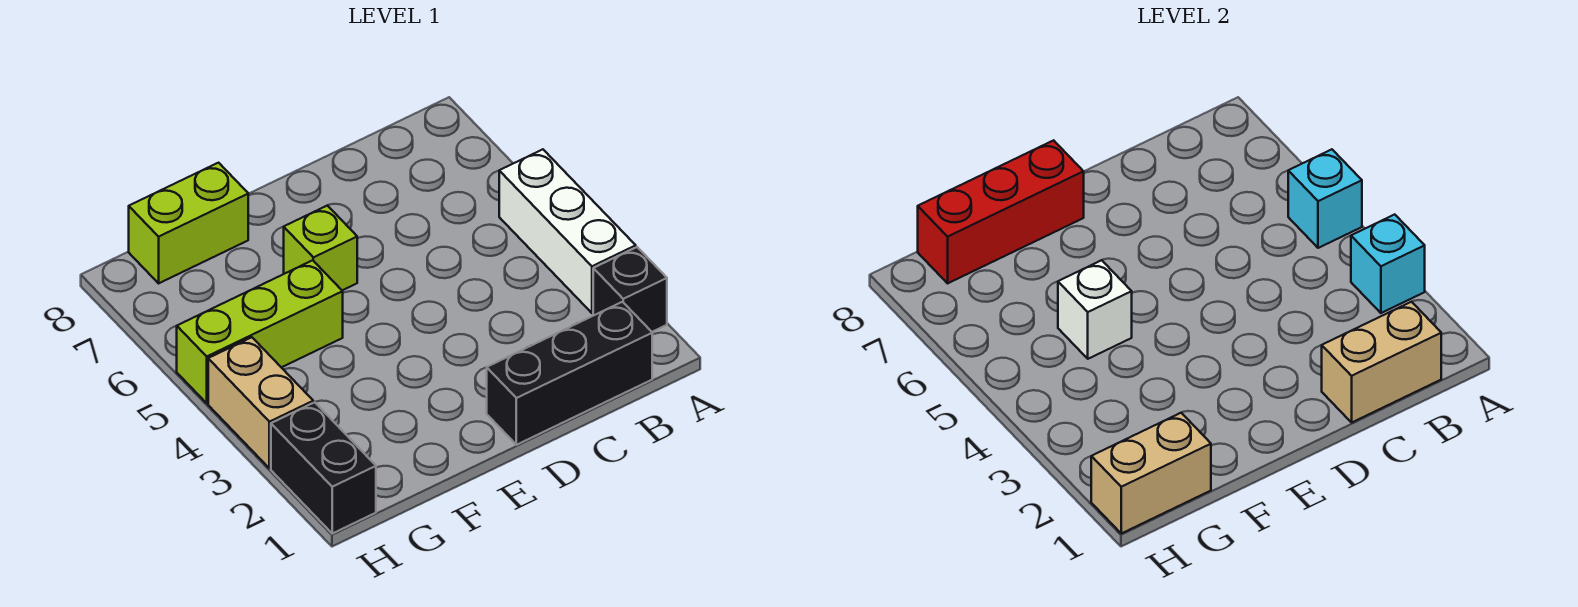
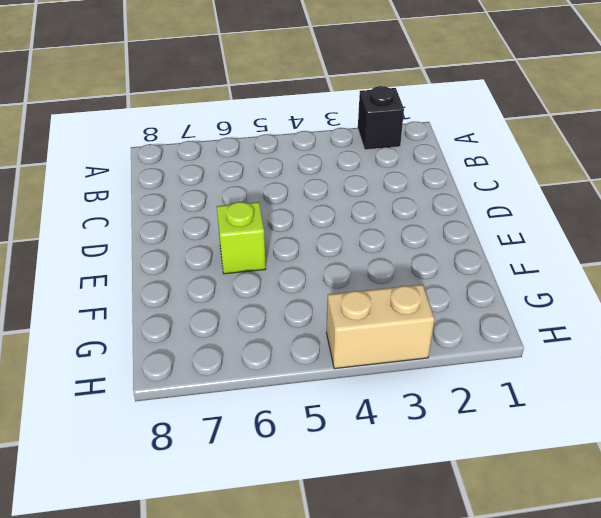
none -> white 1x3 brick [499,149,636,313]
none -> black 1x3 brick [487,302,652,445]
none -> lime 1x3 brick [177,260,343,403]

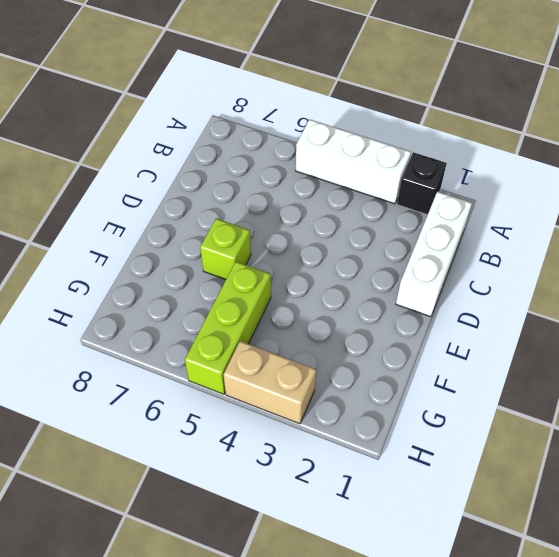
white 1x3 brick [396,192,472,317] -> black 1x3 brick [487,302,652,445]
none -> lime 1x2 brick [129,163,248,283]
none -> black 1x2 brick [271,402,376,533]
none -> cyan 1x1 brick [1351,215,1425,313]

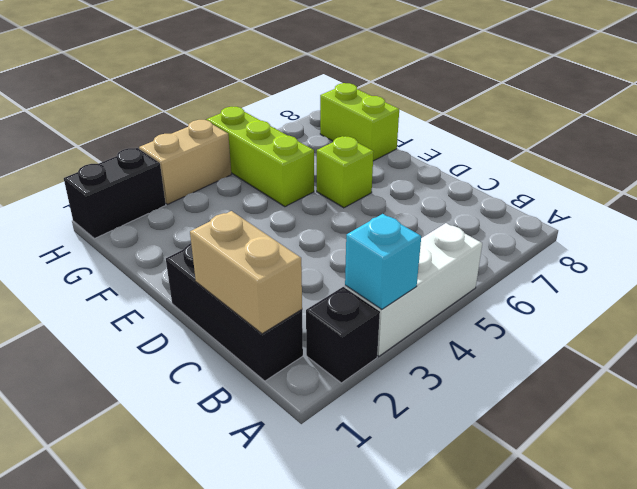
none -> cyan 1x1 brick [1288,149,1362,248]
none -> red 1x3 brick [918,140,1084,283]
none -> white 1x1 brick [1058,260,1132,359]

